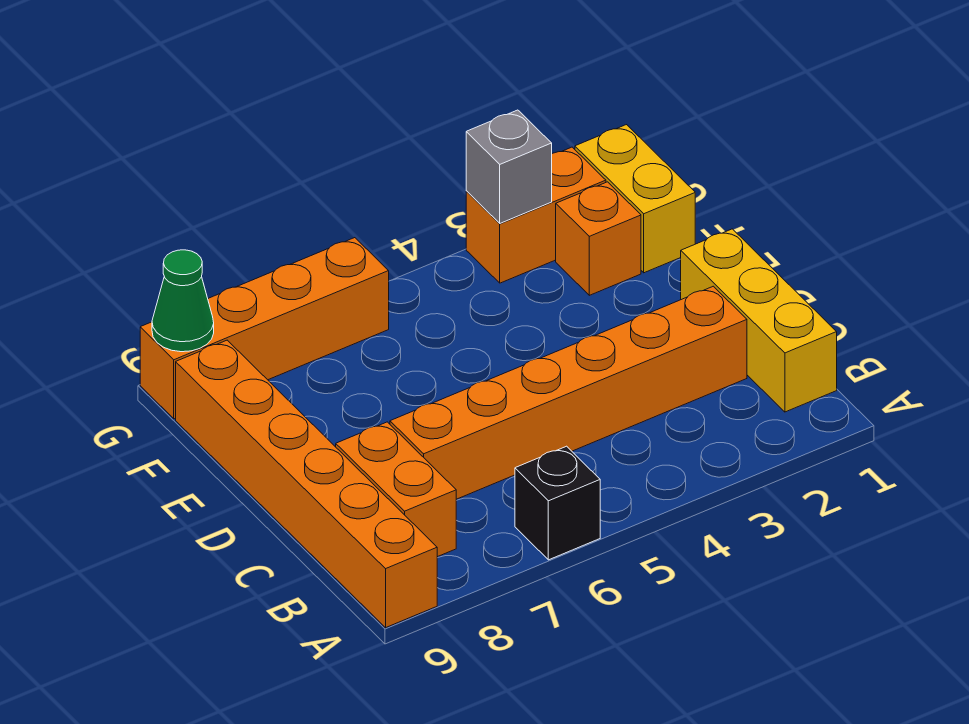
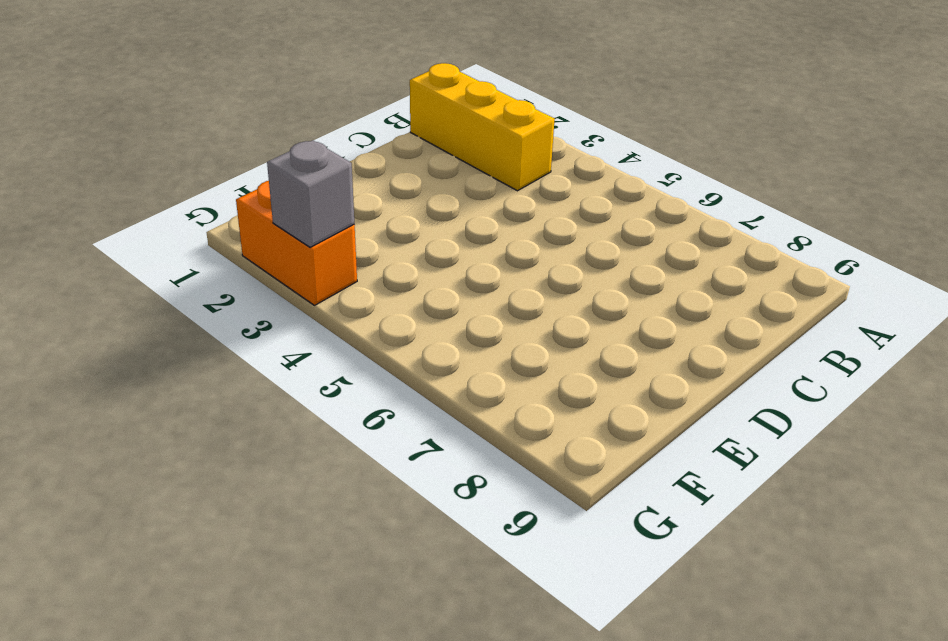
yellow 1x3 brick [410,63,555,191] -> yellow 1x3 brick turned to [681,229,837,412]
none -> black 1x1 brick [515,446,600,560]
none -> orange 1x6 brick [176,340,437,628]

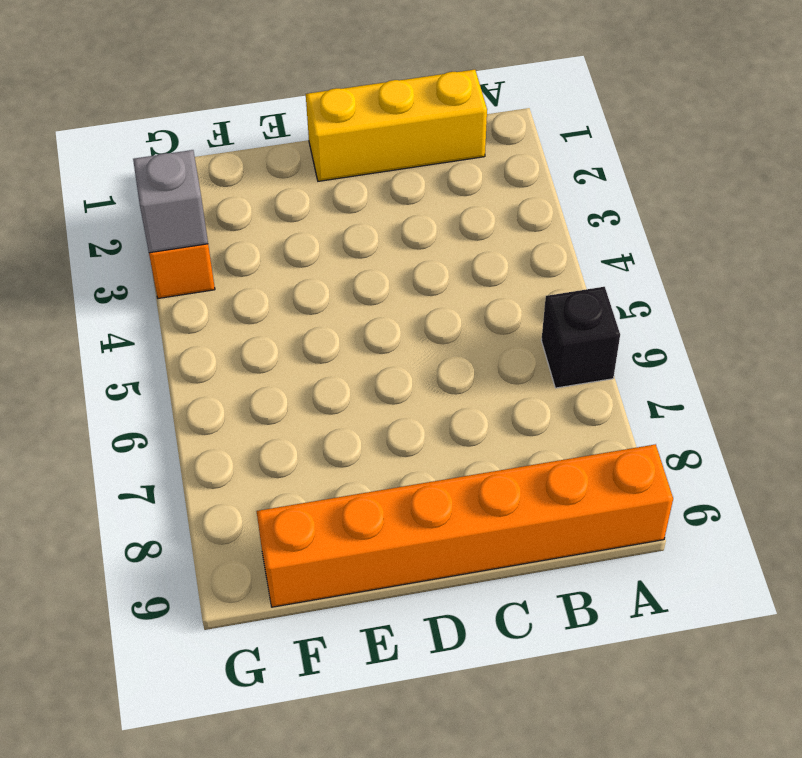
none -> orange 1x2 brick [336,422,456,557]
none -> orange 1x6 brick [390,286,747,499]

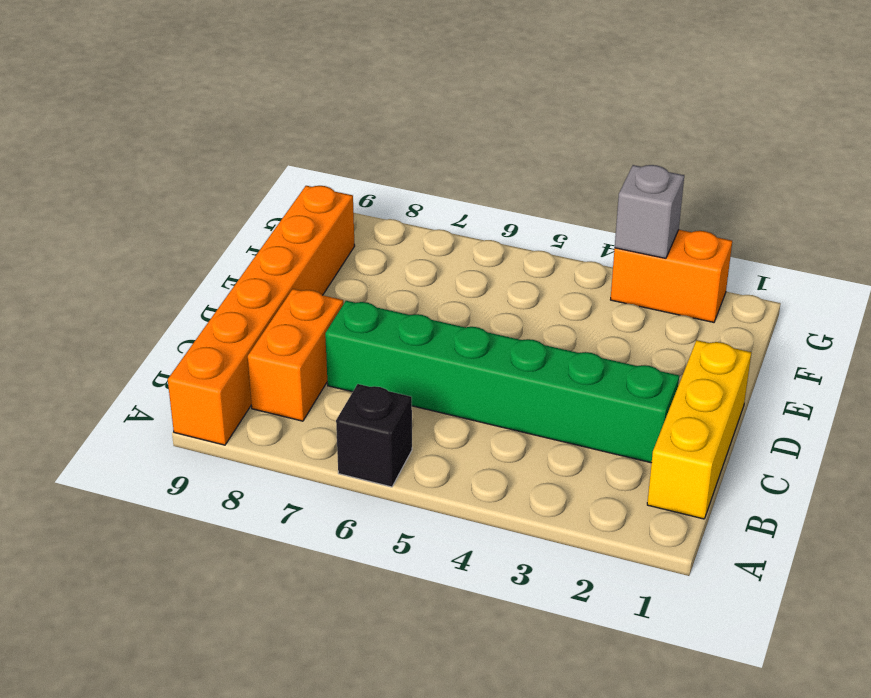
green 1x6 brick [325,301,679,463] -> orange 1x6 brick [390,286,747,499]
none -> yellow 1x2 brick [575,125,695,273]
none -> orange 1x1 brick [556,182,641,295]

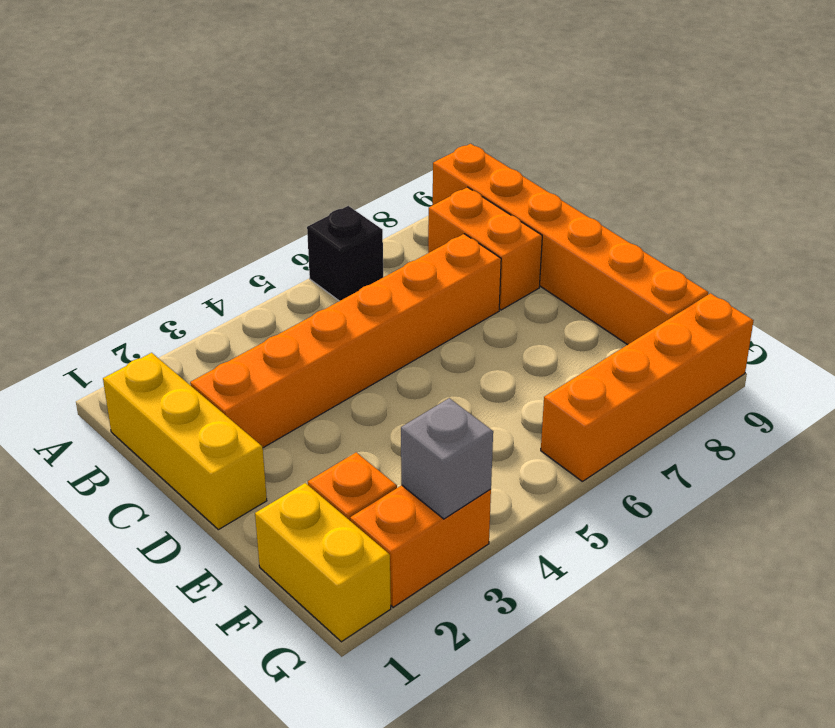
none -> green 1x1 cone [152,250,214,352]

